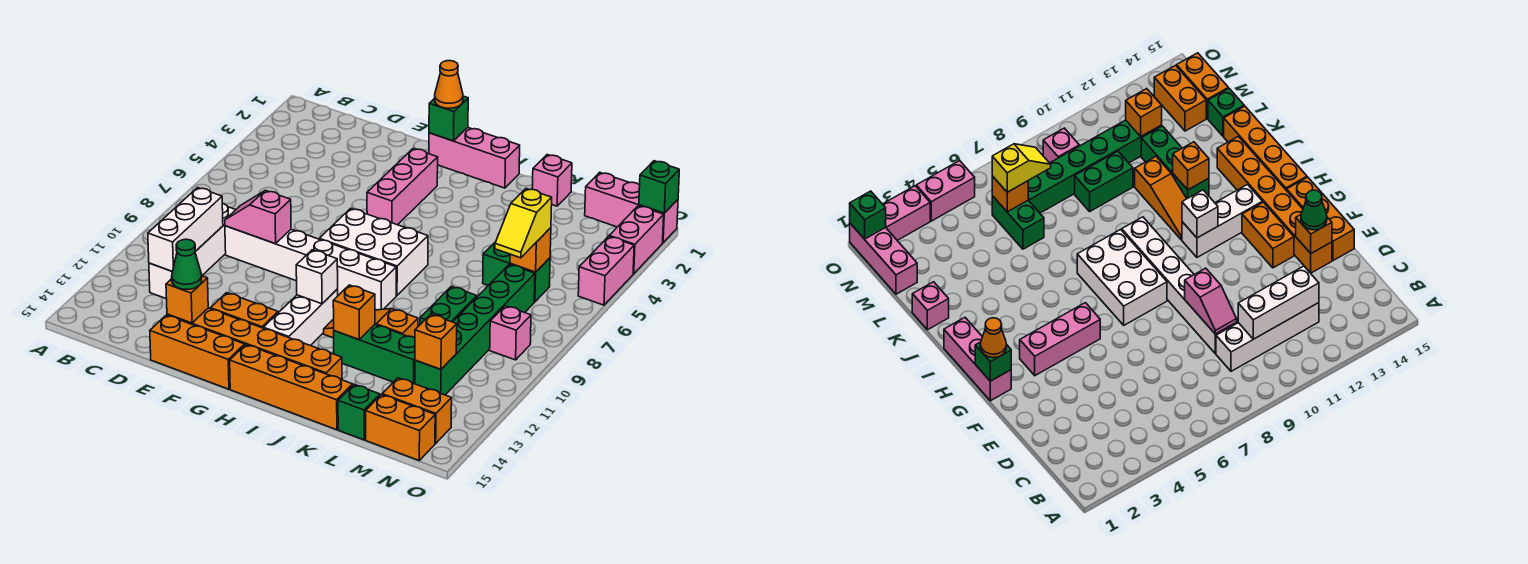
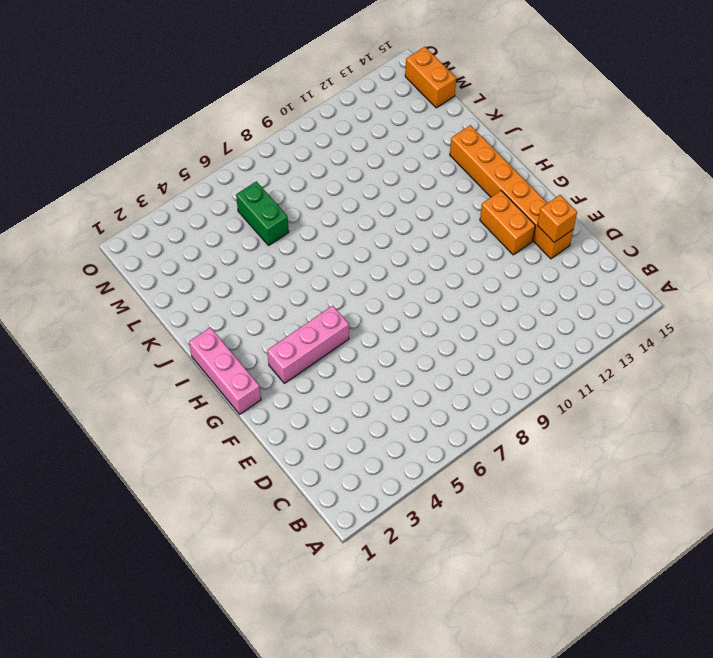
none -> white 1x4 brick [149,204,236,298]
none -> white 1x6 brick [225,226,396,310]
none -> orange 1x3 brick [150,315,245,389]
none -> white 2x3 brick [319,208,428,295]

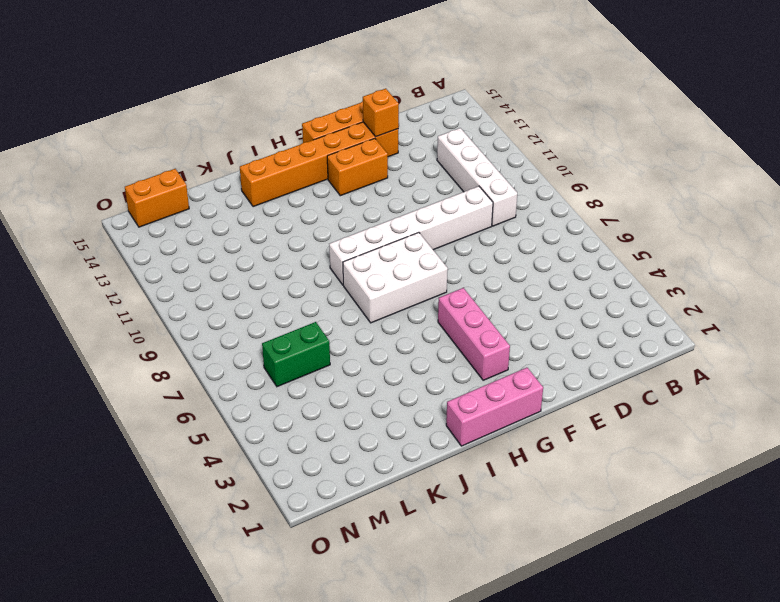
none -> white 1x3 brick [263,289,338,346]
none -> orange 1x4 brick [230,345,353,430]
none -> orange 1x3 slope [324,309,418,338]
none -> green 1x3 brick [334,325,415,384]

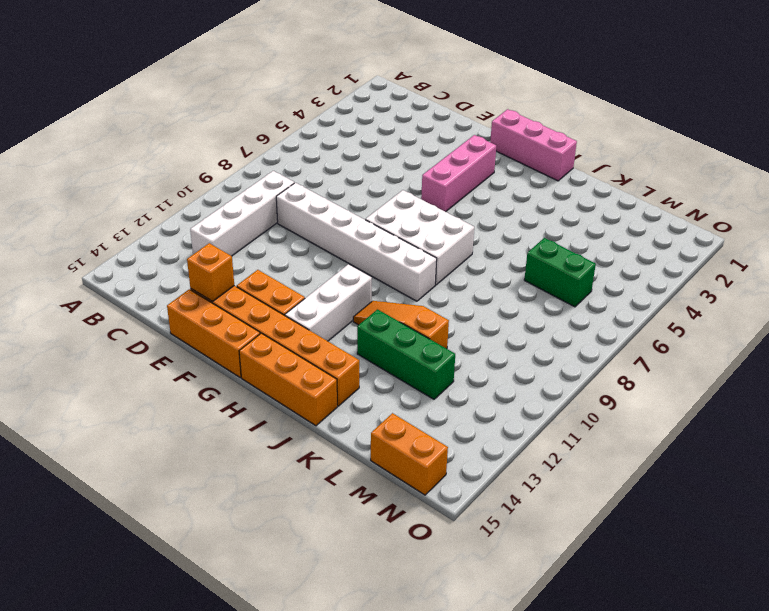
orange 1x3 brick [239,333,337,426] -> orange 1x4 brick [230,345,353,430]
none -> pink 1x1 brick [532,155,572,206]
none -> green 1x2 brick [420,286,477,324]
none -> green 1x1 brick [338,385,380,440]
none -> pink 1x3 brick [585,172,678,243]

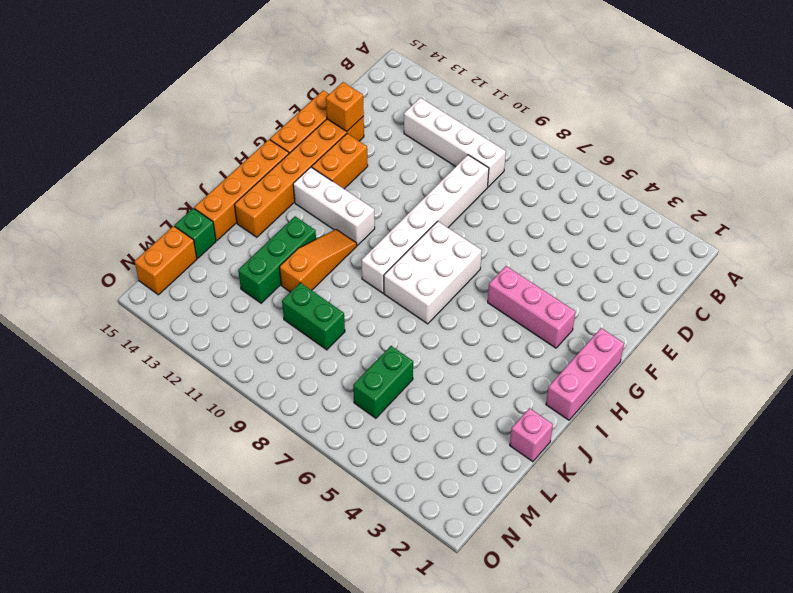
none -> pink 1x3 brick [585,172,678,243]
none -> green 1x6 brick [415,264,535,395]
none -> orange 1x2 brick [382,378,452,443]
none -> pink 1x1 brick [490,306,531,360]

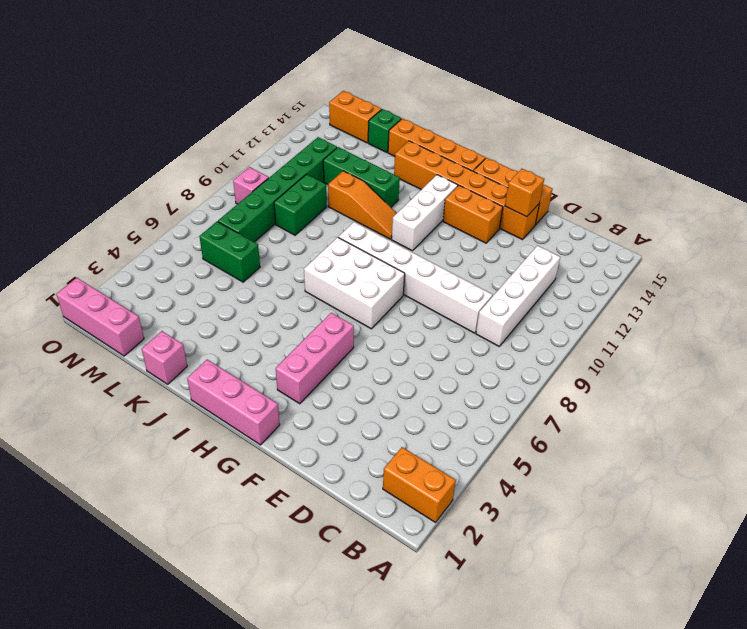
orange 1x2 brick [383,447,456,522] -> orange 1x2 brick moved to [382,378,452,443]
none -> pink 1x2 brick [609,206,664,274]
none -> pink 1x2 brick [578,236,634,305]
none -> white 1x3 brick [148,188,223,271]
none -> pink 1x2 slope [225,190,291,244]

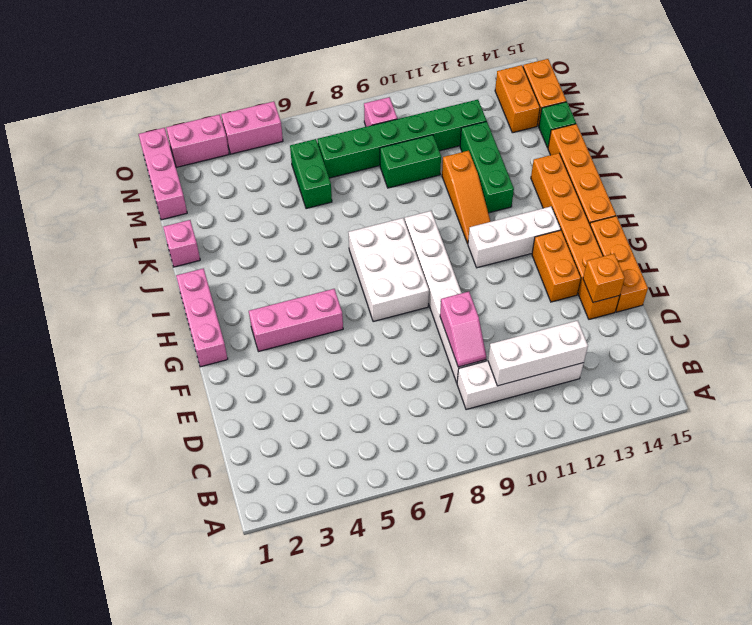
none -> green 1x1 brick [429,96,468,141]
none -> white 1x1 brick [296,250,338,304]
none -> orange 1x1 brick [333,285,375,340]
none -> orange 1x1 brick [510,228,551,272]

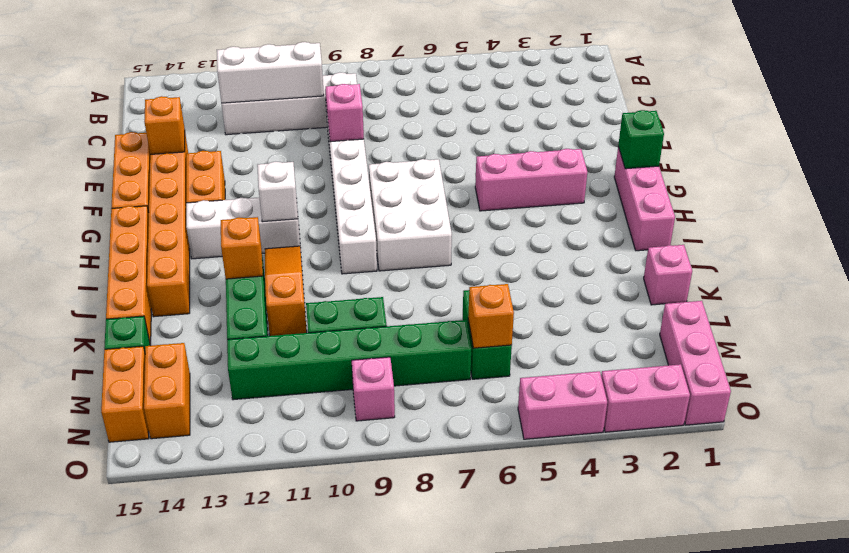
none -> orange 1x1 brick [415,314,457,369]
none -> green 1x1 brick [639,161,679,213]
none -> green 1x1 cone [172,239,202,289]
none -> orange 1x1 cone [435,61,463,108]

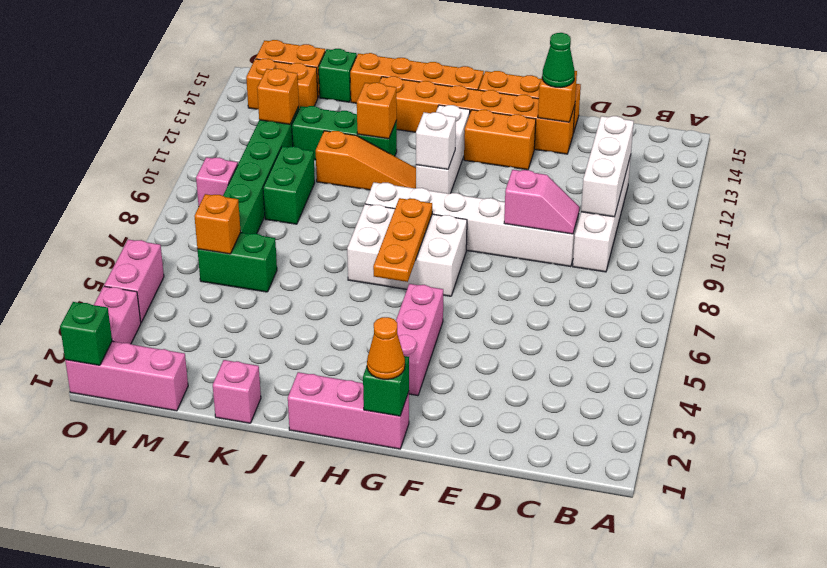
orange 1x3 plate [373,198,432,282] -> none
none -> yellow 1x2 slope [495,189,552,258]

